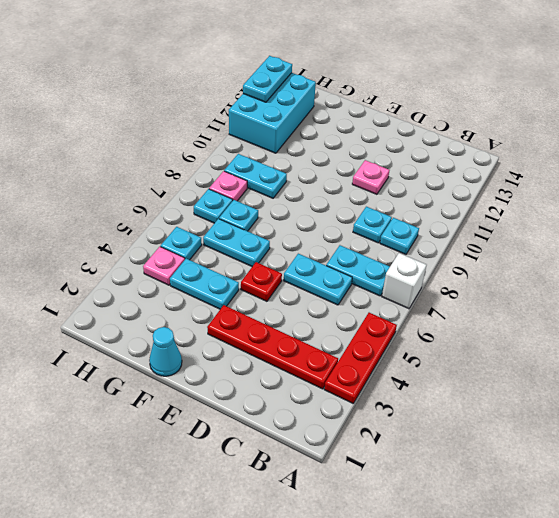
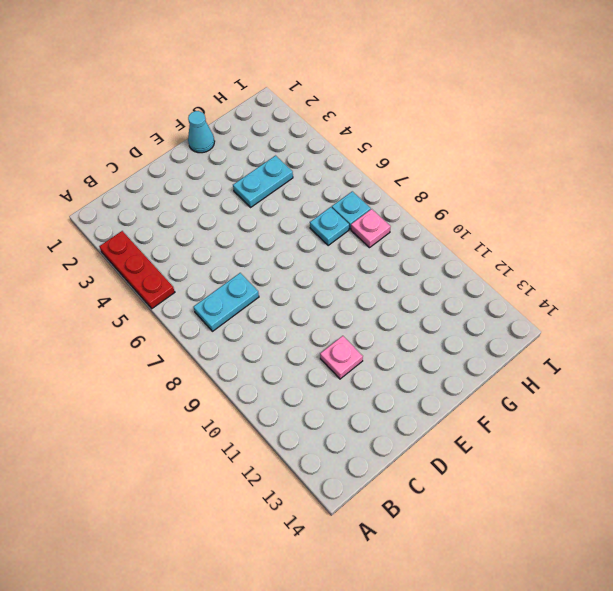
none -> white 1x1 brick [382,253,426,309]
none -> red 1x4 plate [207,305,338,389]
none -> cyan 1x1 plate [380,218,419,255]

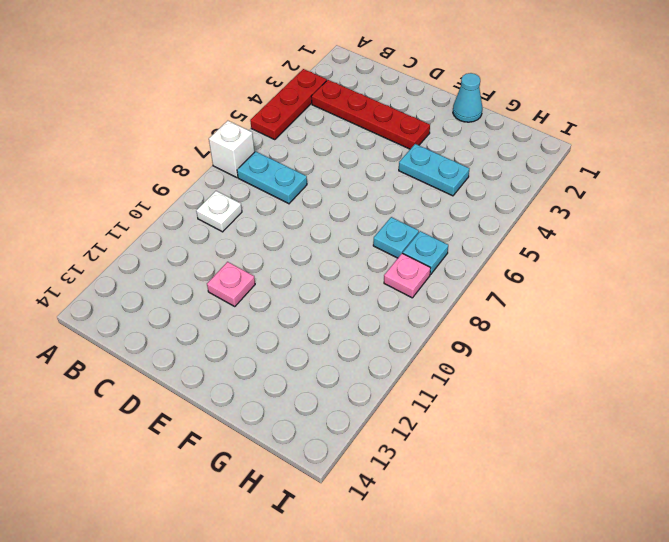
white 1x1 plate [196,191,242,232] -> cyan 1x1 plate [380,218,419,255]
none -> cyan 1x2 plate [284,254,352,305]
none -> cyan 1x1 plate [353,207,392,243]
none -> red 1x1 plate [241,262,282,301]

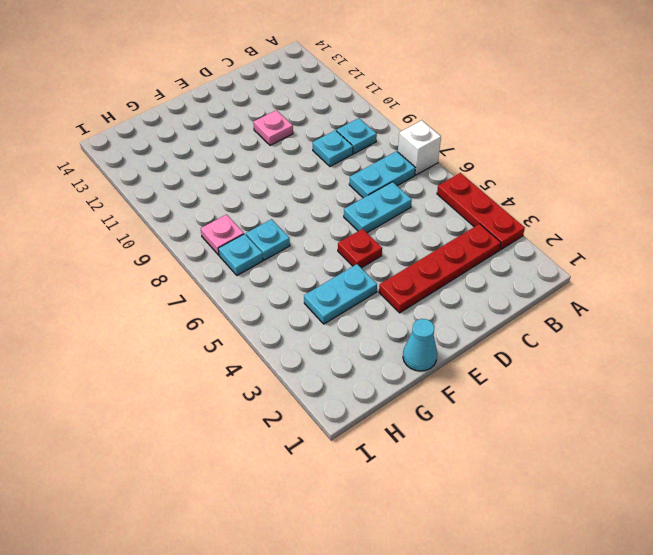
none -> cyan 1x2 plate [203,219,270,266]
none -> cyan 1x2 plate [224,154,287,198]
none -> pink 1x1 plate [143,247,185,285]

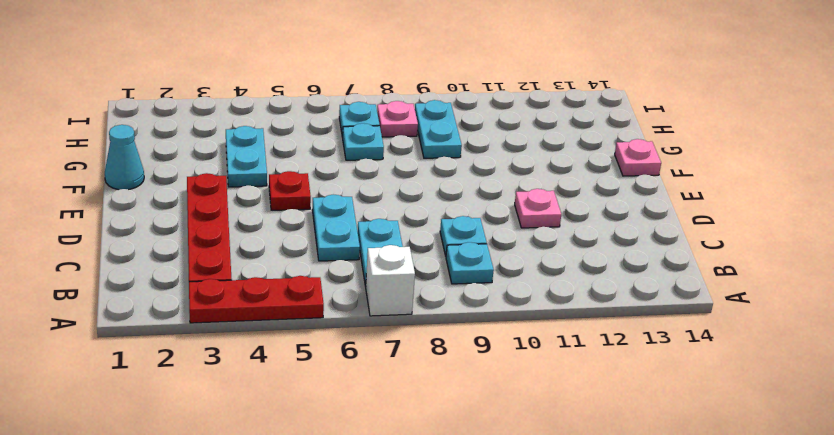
pink 1x1 plate [615,139,661,176] -> pink 1x1 plate moved to [143,247,185,285]
none -> cyan 1x2 plate [203,219,270,266]
none -> cyan 1x1 plate [161,227,202,260]
none -> cyan 2x3 brick [229,73,316,153]

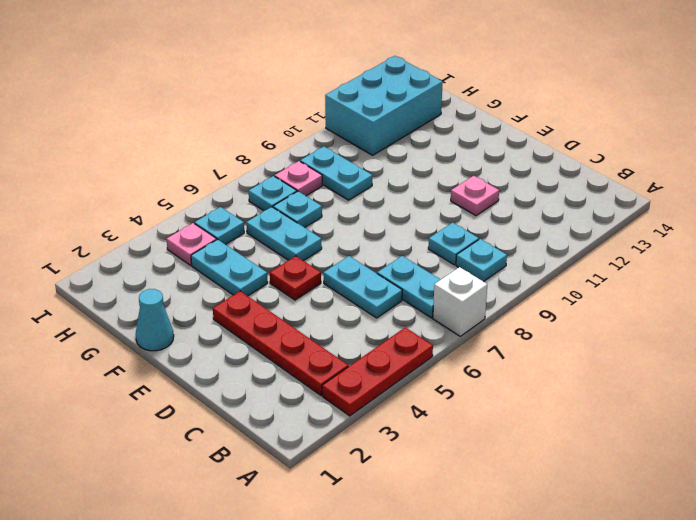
none -> cyan 1x2 plate [243,56,292,102]

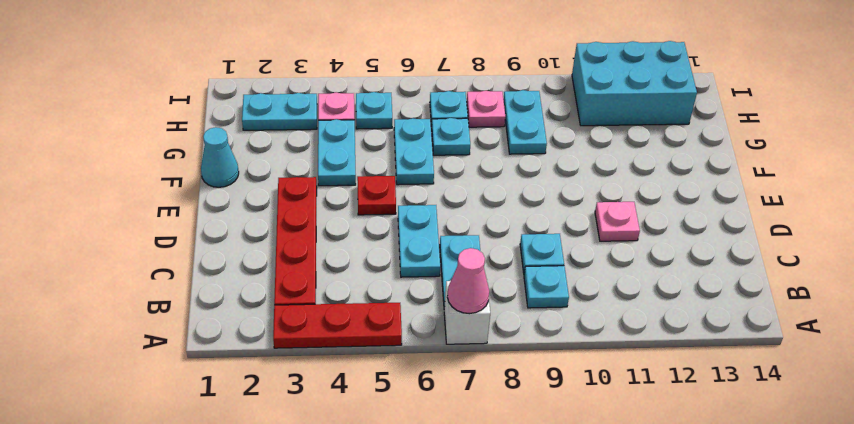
pink 1x1 cone [447,248,489,314] -> none
cyan 1x2 plate [242,93,317,130] -> cyan 1x2 plate moved to [243,56,292,102]

